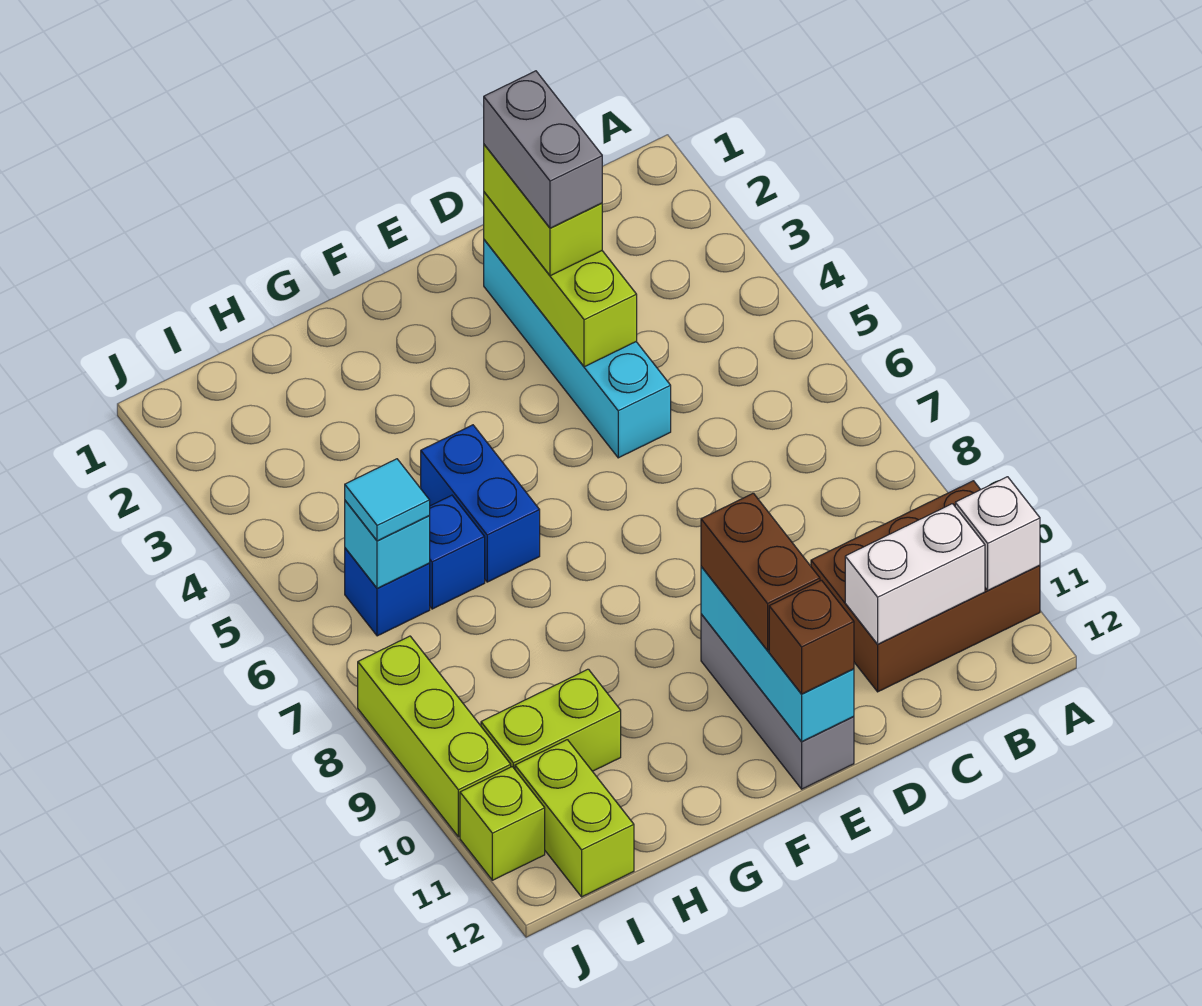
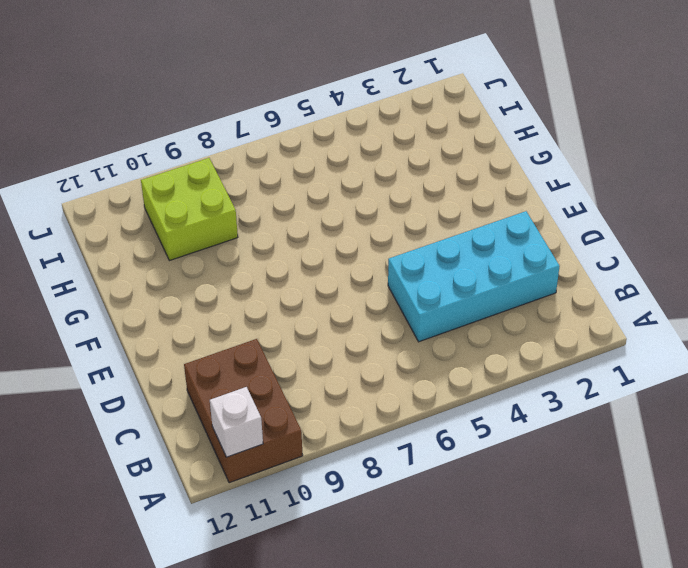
cyan 2x4 brick [388,211,560,342] -> cyan 1x4 brick [484,240,671,458]
lime 2x2 brick [141,158,238,261] -> lime 1x2 brick [481,669,621,771]
none -> grey 1x3 brick [701,614,854,789]
none -> blue 1x2 brick [421,425,540,582]
none -> blue 1x1 brick [429,495,485,609]

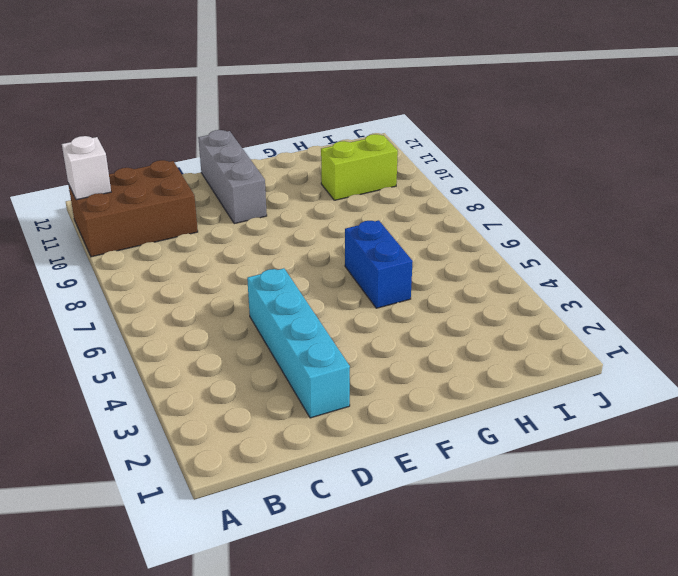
none -> blue 1x1 brick [429,495,485,609]
none -> blue 1x1 brick [345,548,430,636]
none -> lime 1x2 brick [515,740,634,897]

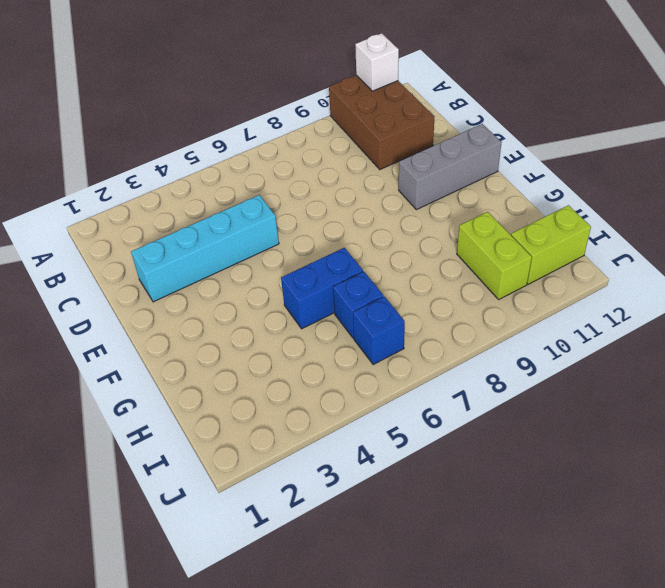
none -> lime 1x3 brick [358,636,511,837]
none -> lime 1x1 brick [460,767,545,880]
none -> white 1x2 brick [845,504,985,644]

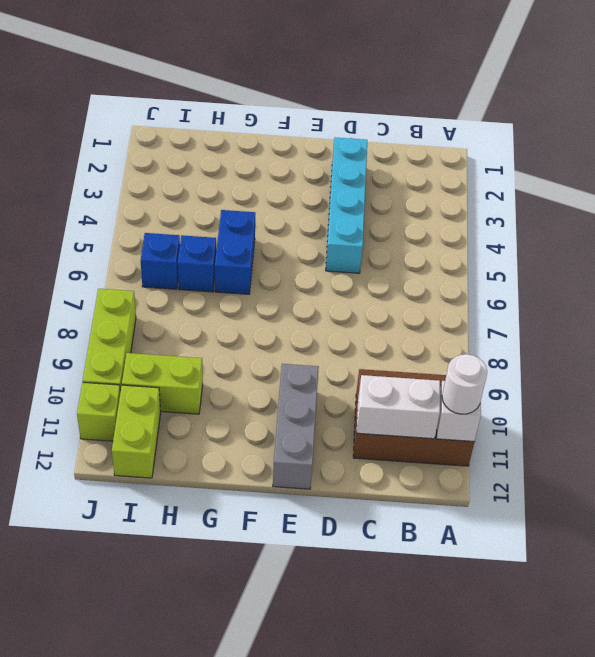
white 1x1 round brick [442,354,487,414] -> none
none -> lime 1x3 brick [484,192,637,367]
none -> cyan 1x3 brick [701,567,854,742]
none -> cyan 1x1 brick [345,501,430,588]

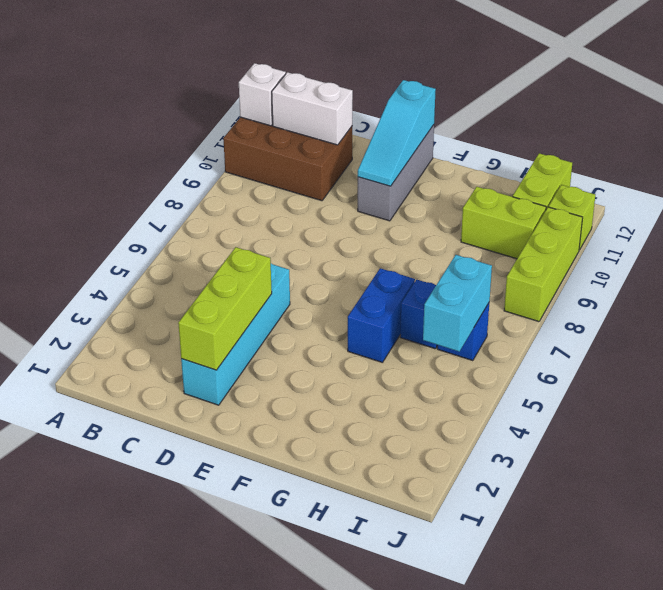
cyan 1x3 slope [358,80,436,186] -> cyan 1x3 brick [701,567,854,742]
cyan 1x2 brick [423,255,492,351] -> cyan 1x1 brick [345,501,430,588]
none -> lime 1x2 brick [484,145,602,276]
none -> brown 1x2 brick [701,493,820,651]
none -> brown 1x1 brick [769,580,854,694]

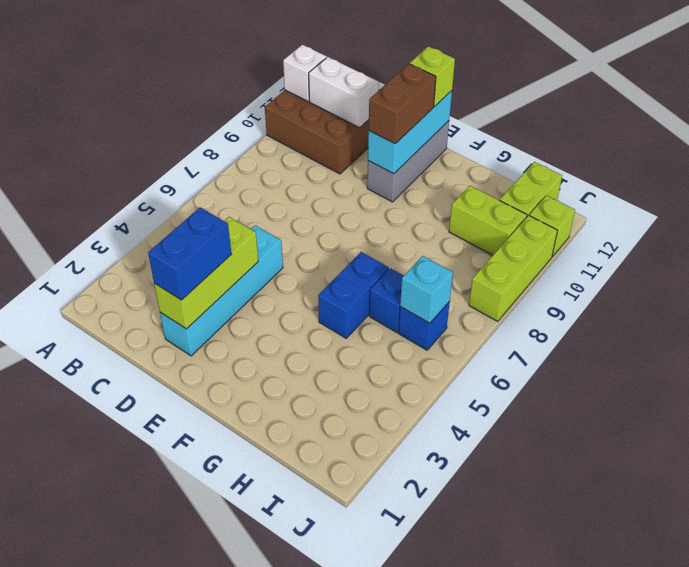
blue 1x2 brick [148,207,231,300] -> lime 1x2 brick [484,145,602,276]
lime 1x1 brick [410,46,455,107] -> brown 1x1 brick [769,580,854,694]
none -> cyan 1x1 tile [345,459,430,541]
none -> grey 1x2 brick [484,71,602,228]

